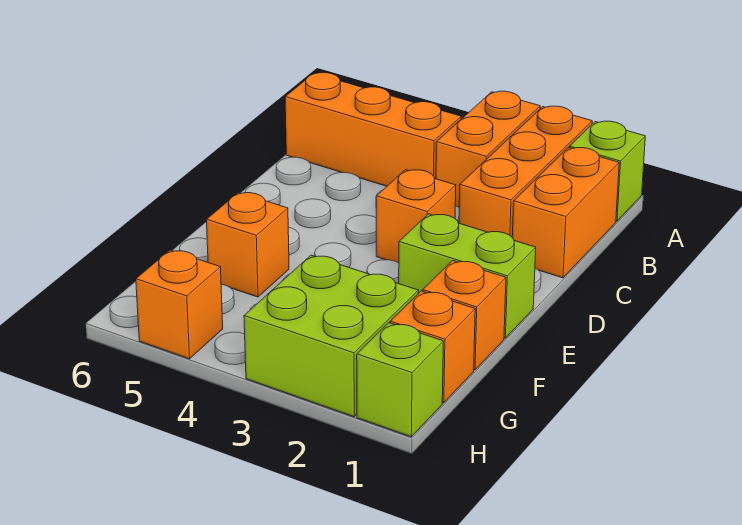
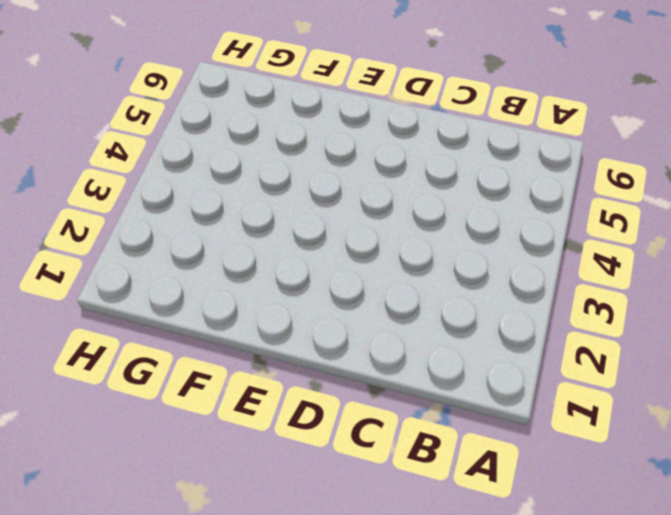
none -> lime 1x1 brick [569,121,645,221]
none -> orange 1x3 brick [459,106,592,237]
none -> orange 1x2 brick [436,91,540,207]

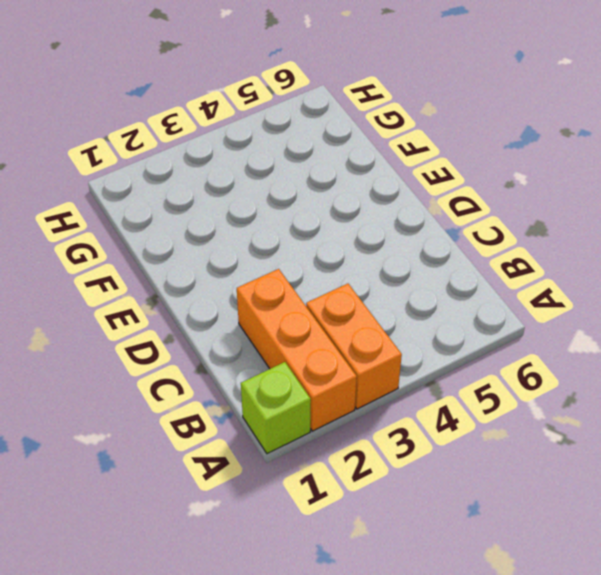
none -> orange 1x2 brick [512,148,619,278]
none -> orange 1x3 brick [285,73,461,186]
none -> orange 1x1 brick [376,170,456,263]

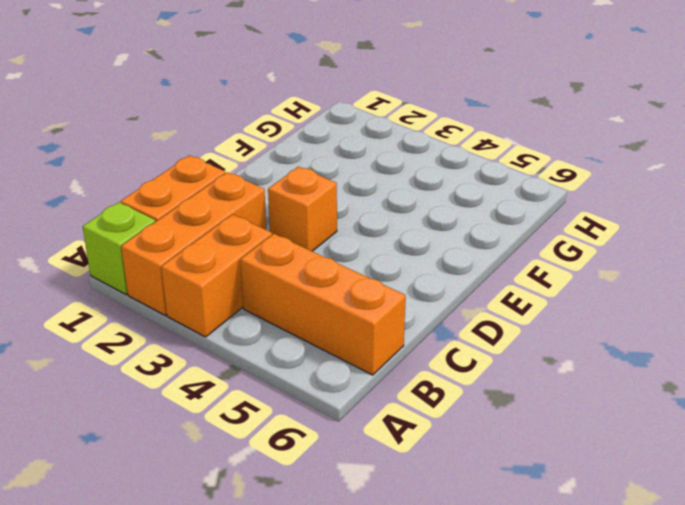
none -> lime 1x2 brick [399,214,536,338]
none -> orange 1x1 brick [423,260,506,370]
none -> orange 1x1 brick [206,192,289,297]

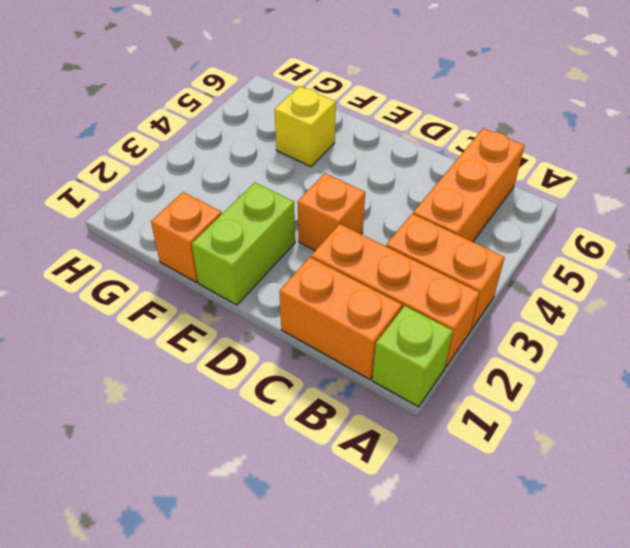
yellow 1x1 brick [274,86,336,166] -> orange 1x1 brick [206,192,289,297]
none -> orange 1x1 brick [390,291,475,403]
none -> lime 2x2 brick [244,255,419,417]
none -> lime 1x1 brick [357,323,443,437]

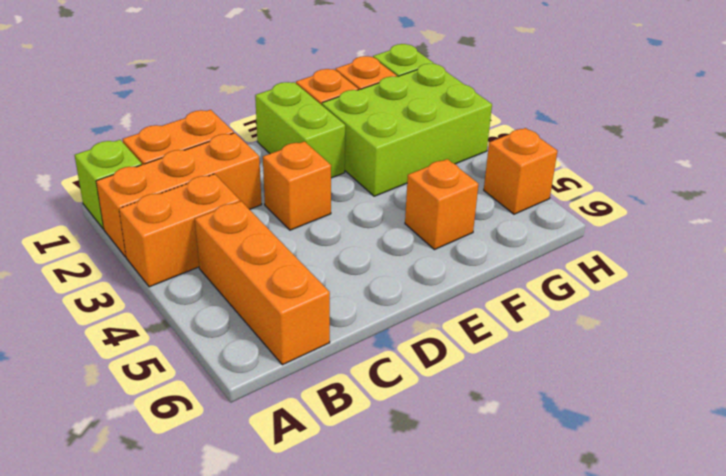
lime 2x3 brick [322,64,492,196] -> lime 2x2 brick [244,255,419,417]

